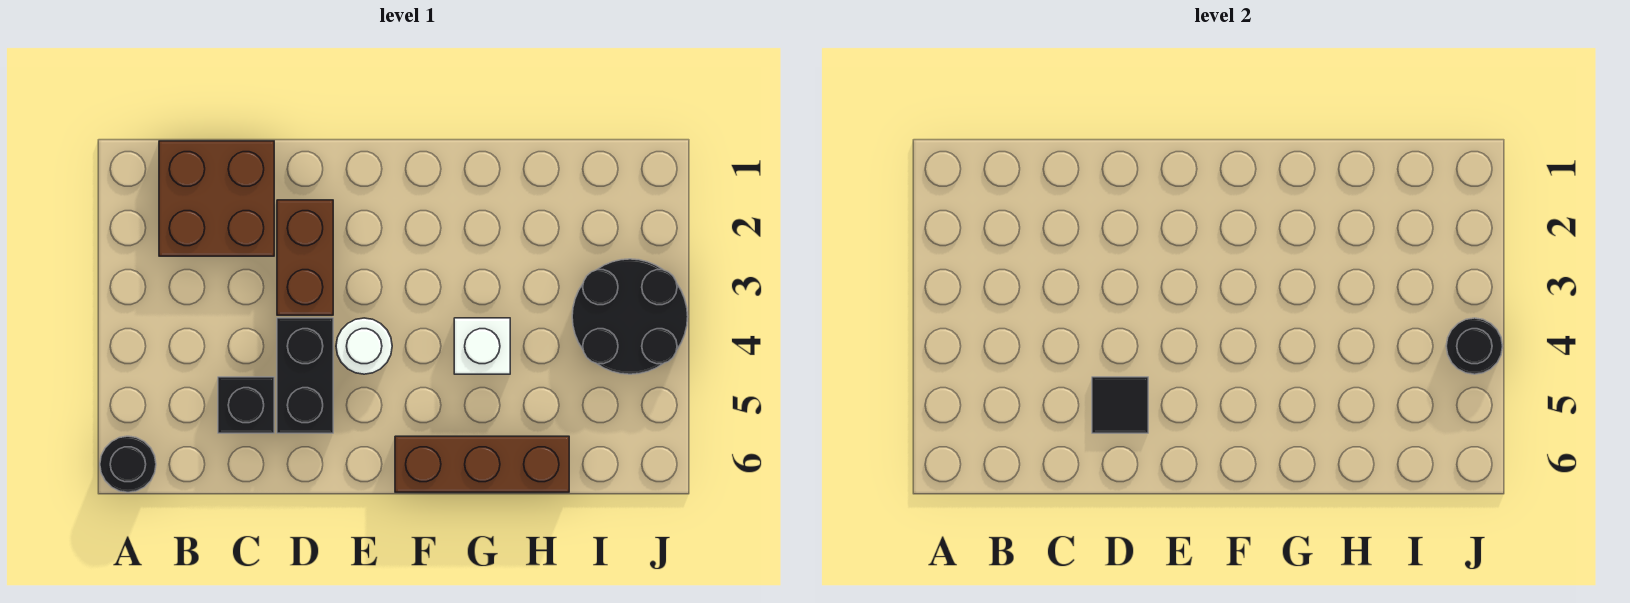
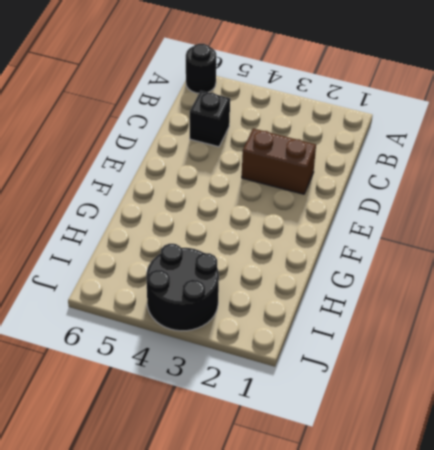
none -> brown 2x2 brick [159,141,274,256]
none -> black 1x2 brick [277,318,333,433]

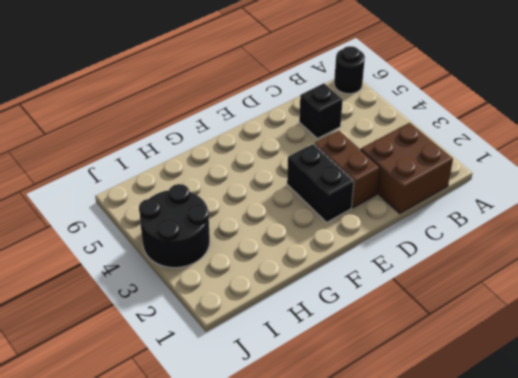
black 1x2 brick [287,144,354,222] -> black 1x2 brick moved to [277,318,333,433]
none -> white 1x1 round brick [336,318,392,374]
none -> brown 1x3 brick [395,436,569,492]

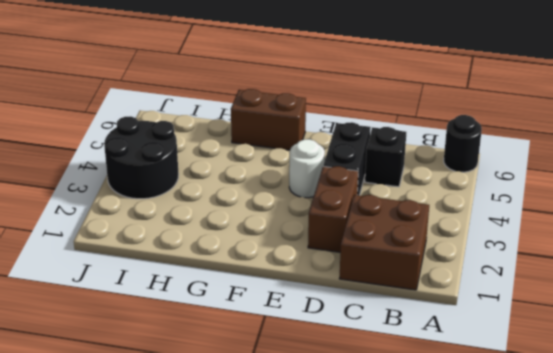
brown 1x2 brick [231,89,306,150] -> brown 1x3 brick [395,436,569,492]
none -> white 1x1 brick [454,318,510,374]
none -> black 1x1 tile [1092,377,1148,433]

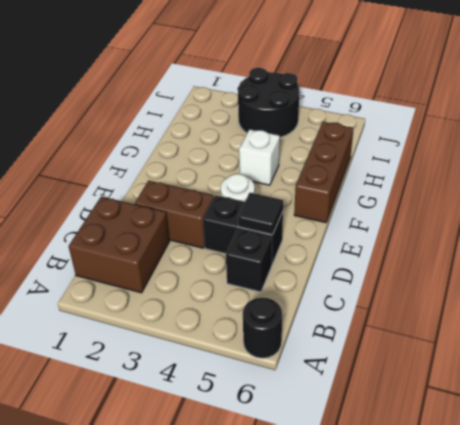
none -> black 1x1 round brick [1446,318,1503,374]

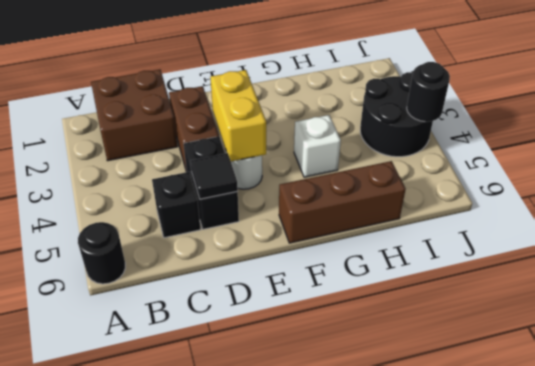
yellow 1x2 brick [210,70,266,161] -> none

